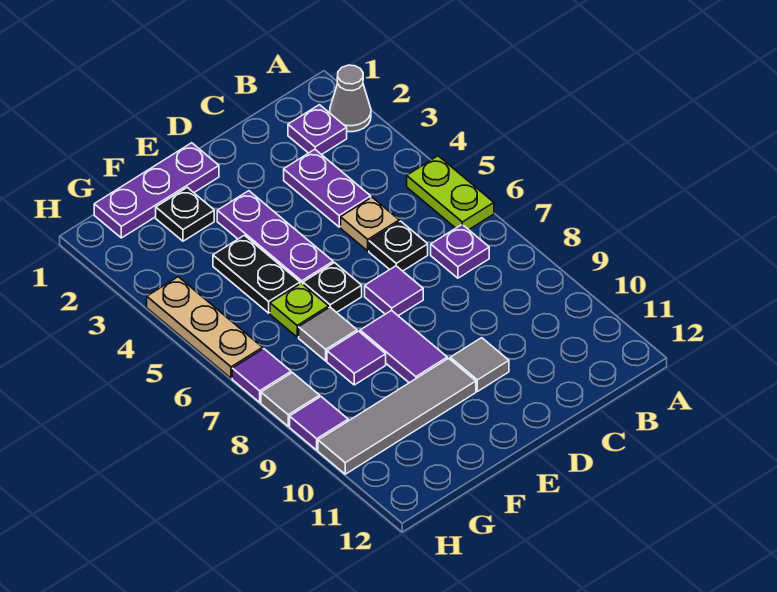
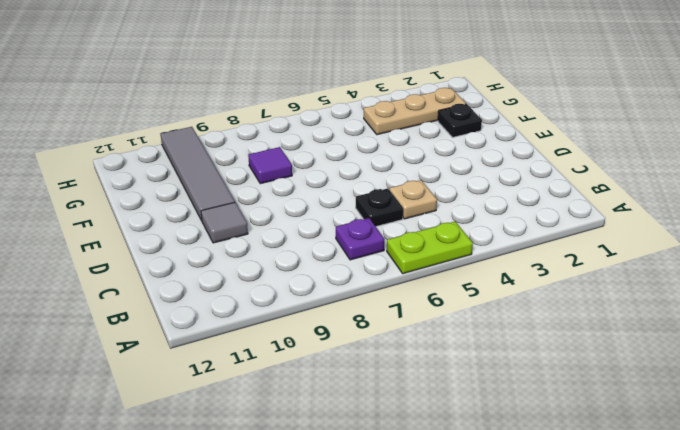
tan 1x3 plate [364,88,466,135] -> tan 1x3 plate moved to [147,277,263,378]
none -> grey 1x1 cone [330,65,371,132]
none -> purple 1x1 plate [288,105,347,155]
none -> purple 1x2 plate [284,149,371,227]

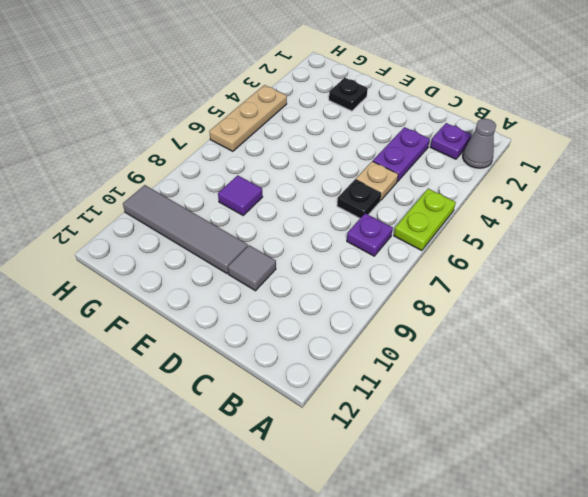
none -> purple 1x1 tile [365,266,423,316]
none -> purple 1x3 plate [94,143,219,238]
none -> purple 1x3 plate [217,191,333,284]

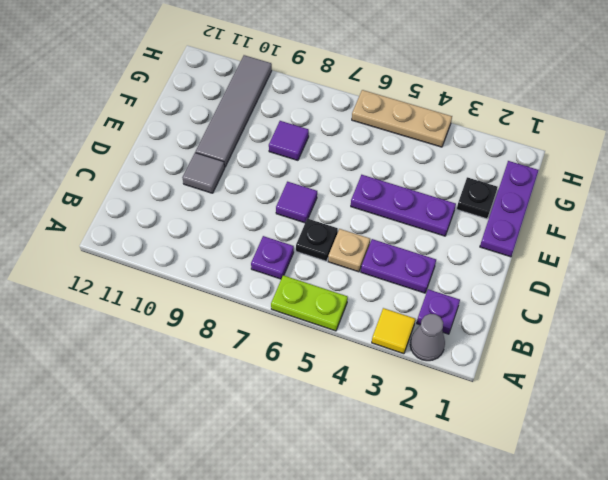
yellow 1x1 tile [372,308,415,354] -> none
none -> black 1x1 plate [303,263,362,313]
none -> purple 1x2 tile [360,310,447,383]
none -> black 1x2 plate [213,235,300,313]

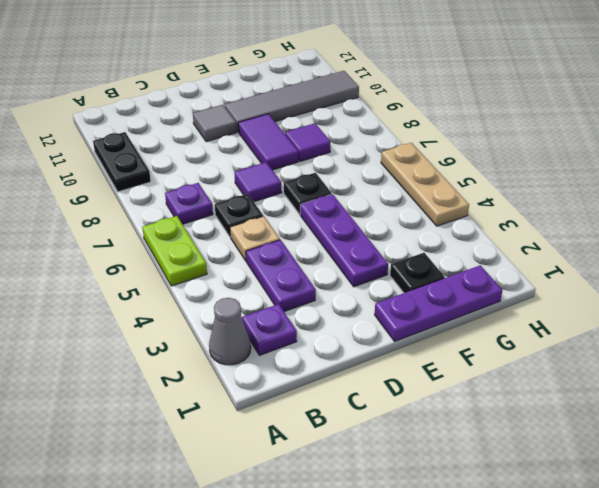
black 1x2 plate [93,132,151,192] -> black 1x2 plate moved to [213,235,300,313]
none -> lime 1x1 plate [270,283,329,337]
none -> grey 1x1 tile [299,307,357,361]
none -> purple 1x1 tile [232,349,291,402]

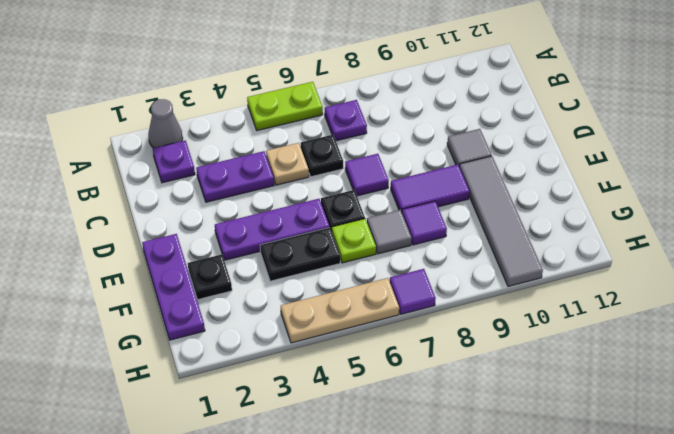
none -> grey 1x1 tile [261,373,320,426]
none -> purple 1x1 tile [290,397,348,450]

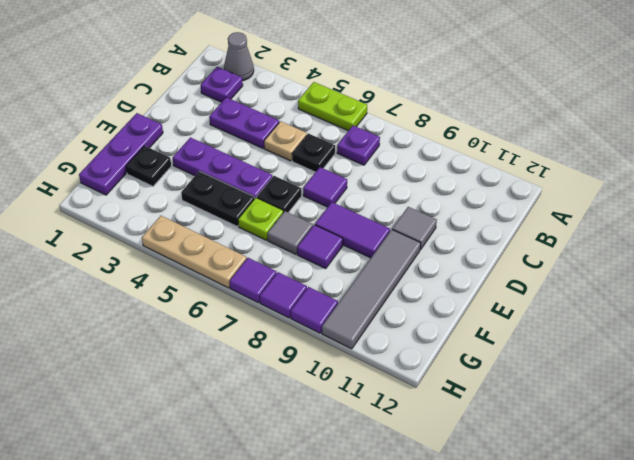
purple 1x1 tile [260,272,307,318] -> grey 1x1 tile [261,373,320,426]

